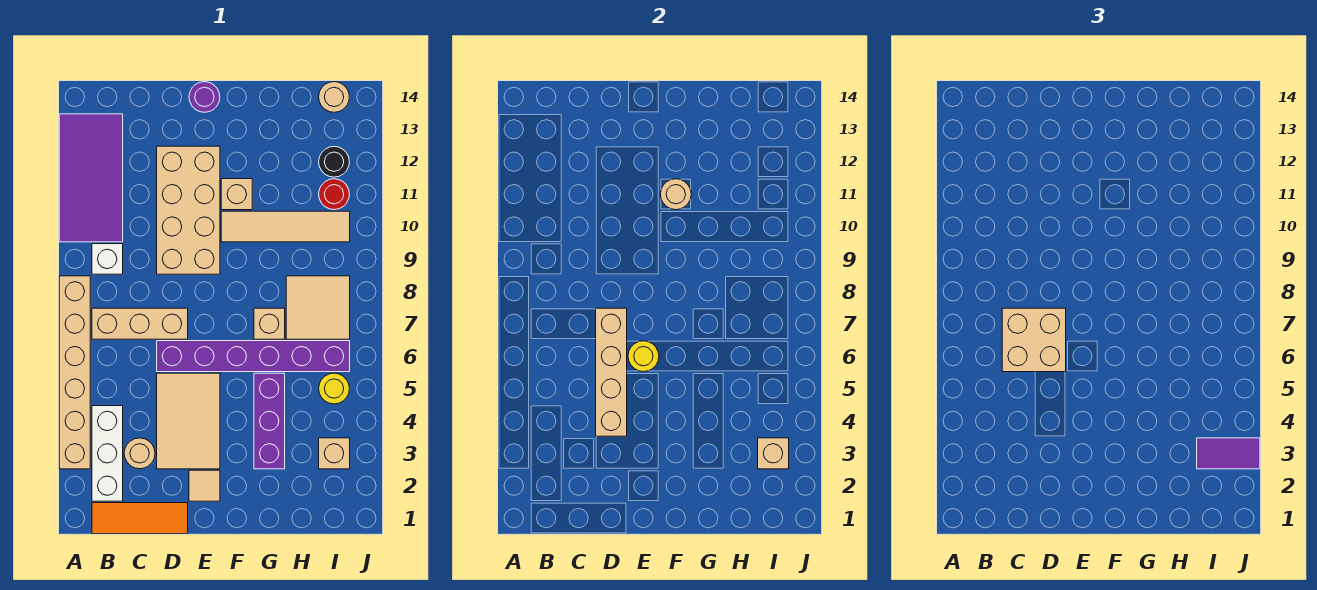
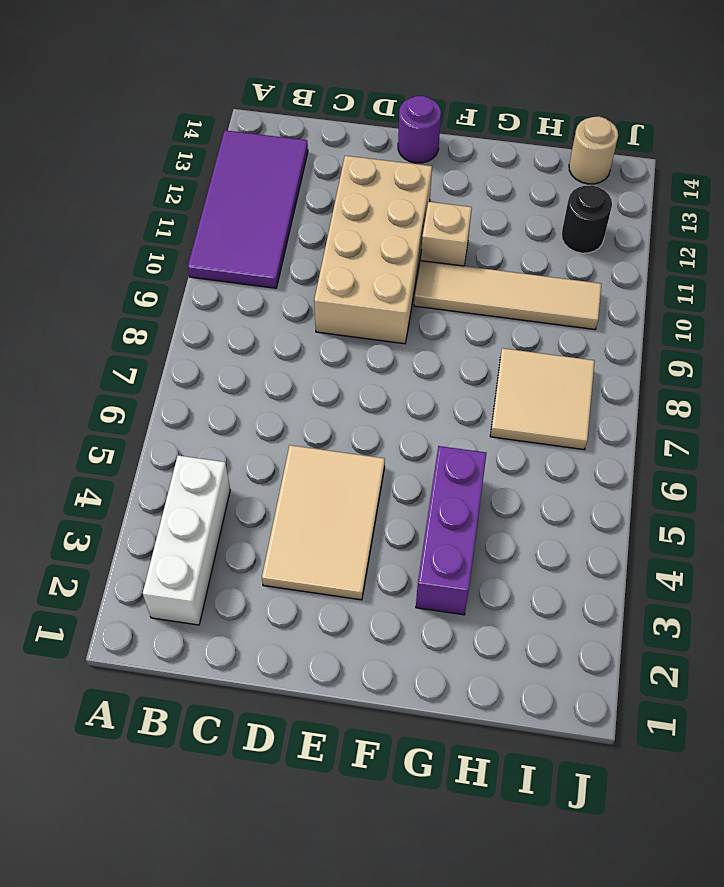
none -> tan 1x6 brick [59,276,90,469]
none -> orange 1x3 tile [92,503,188,534]
none -> tan 1x3 brick [92,308,188,339]

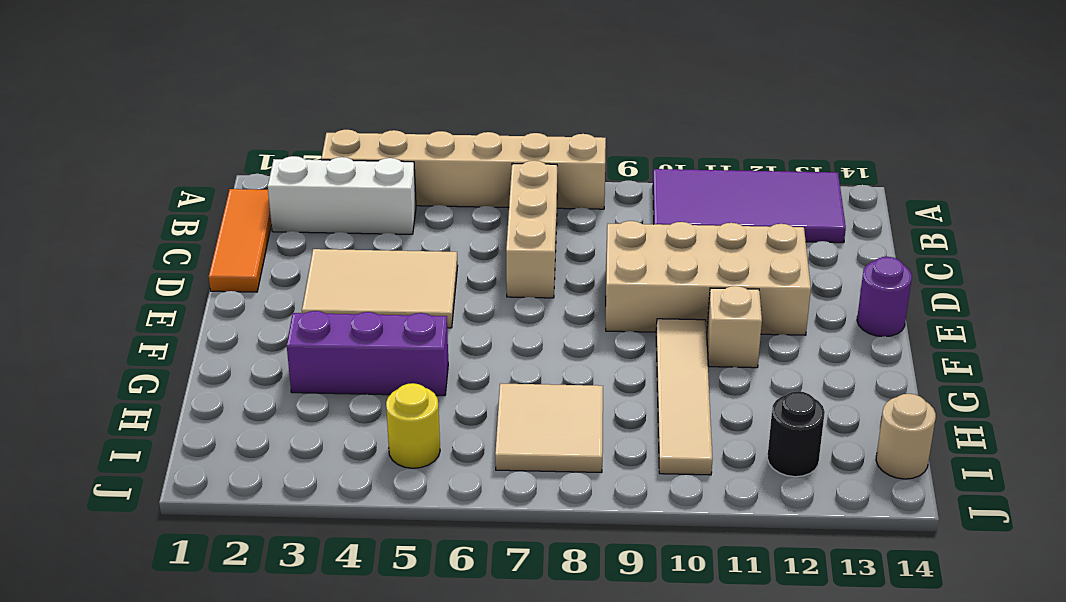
none -> white 1x1 brick [92,244,123,274]
none -> tan 1x1 round brick [124,438,155,469]
none -> purple 1x6 brick [157,341,350,372]

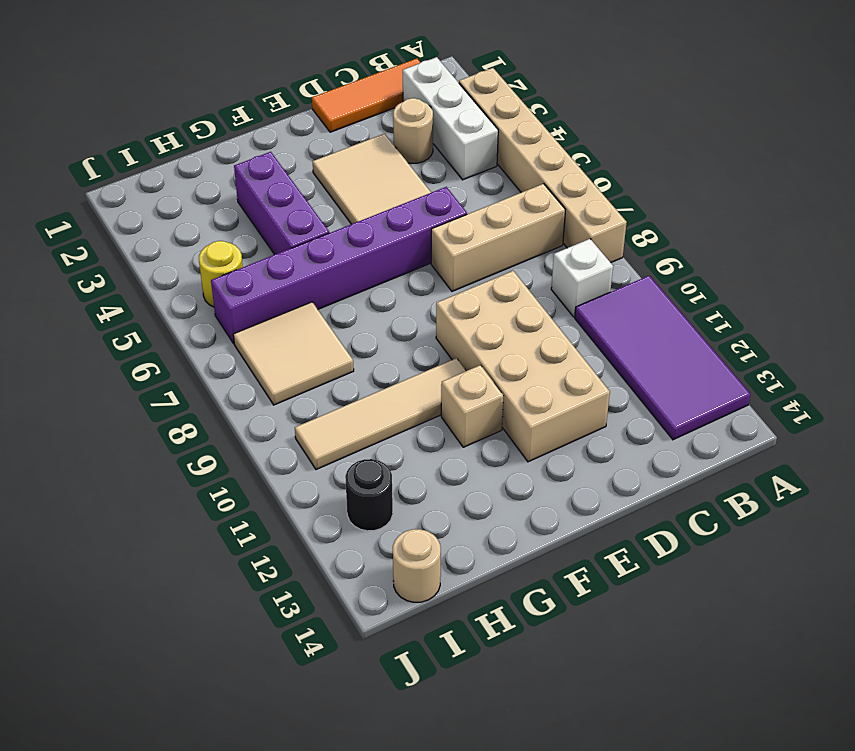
none -> tan 1x1 tile [189,470,220,501]
none -> purple 1x1 round brick [189,82,220,112]
none -> tan 1x1 brick [254,308,285,339]

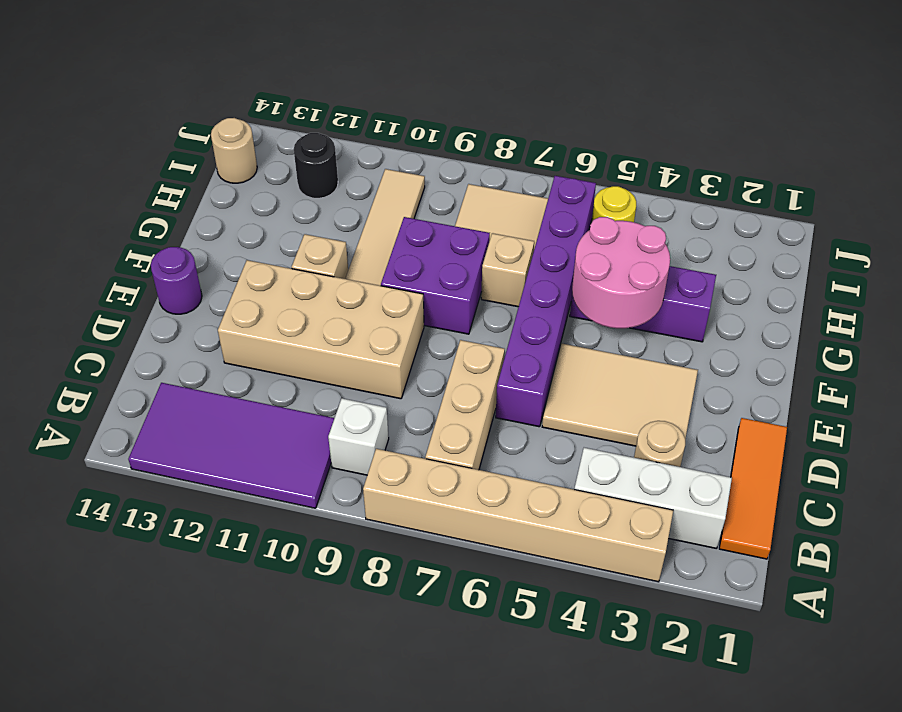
pink 2x2 round brick [572,217,670,328] -> none
purple 2x2 brick [381,217,490,334] -> none
none -> tan 1x1 tile [189,470,220,501]
none -> tan 1x1 brick [319,438,350,469]
none -> red 1x1 round brick [319,179,349,210]

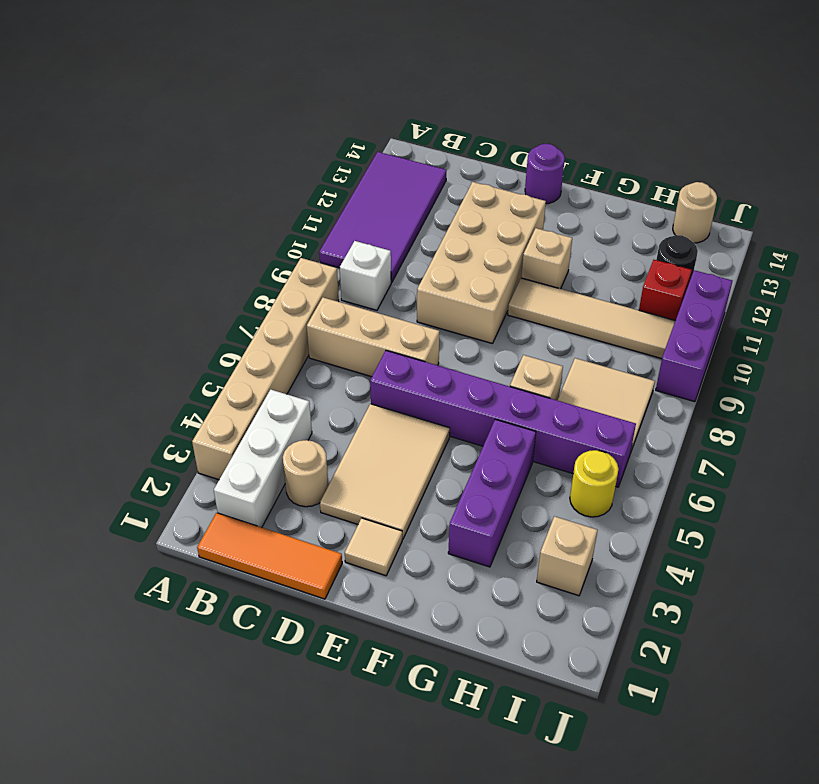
red 1x1 brick [639,260,692,320] -> red 1x1 round brick [319,179,349,210]
purple 1x3 brick [656,270,732,402] -> none
none -> tan 1x4 brick [596,308,627,436]
none -> yellow 1x1 round brick [628,341,659,372]
none -> tan 1x1 round brick [661,179,691,210]

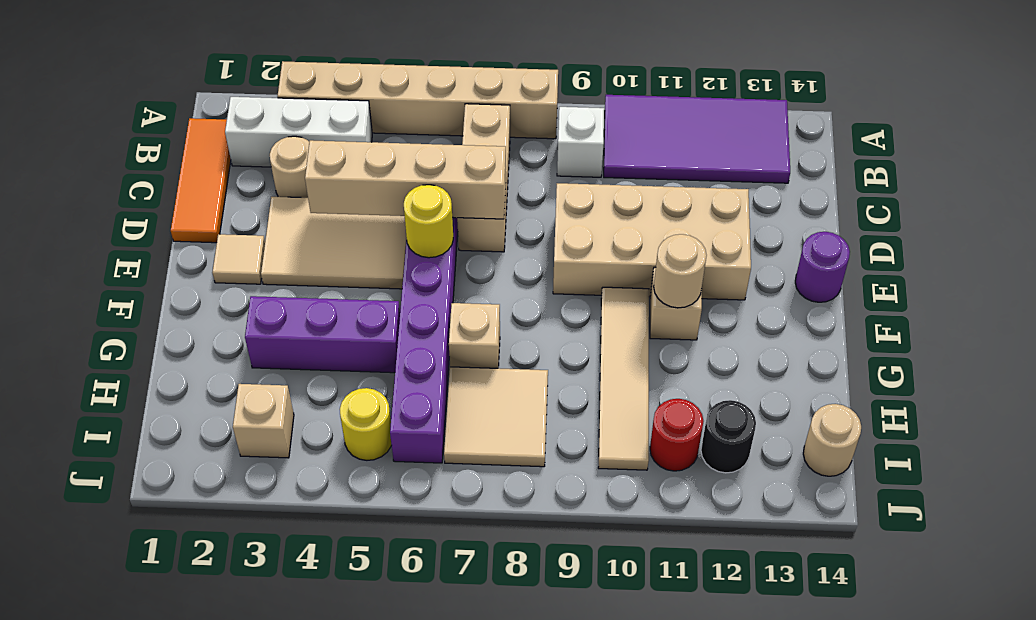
none -> tan 1x1 brick [758,438,789,469]
none -> tan 2x2 brick [1002,308,1066,372]
none -> purple 1x2 tile [1197,438,1260,469]

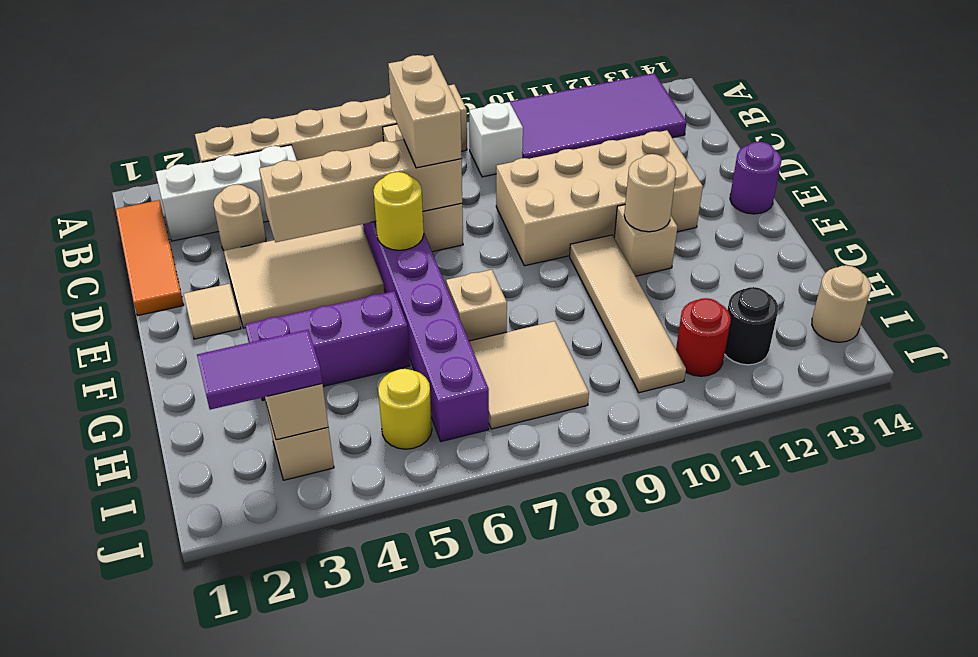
tan 1x2 brick [388,55,462,168] -> tan 2x2 brick [1002,308,1066,372]
purple 1x2 tile [197,330,322,410] -> purple 1x2 tile turned to [1197,438,1260,469]

